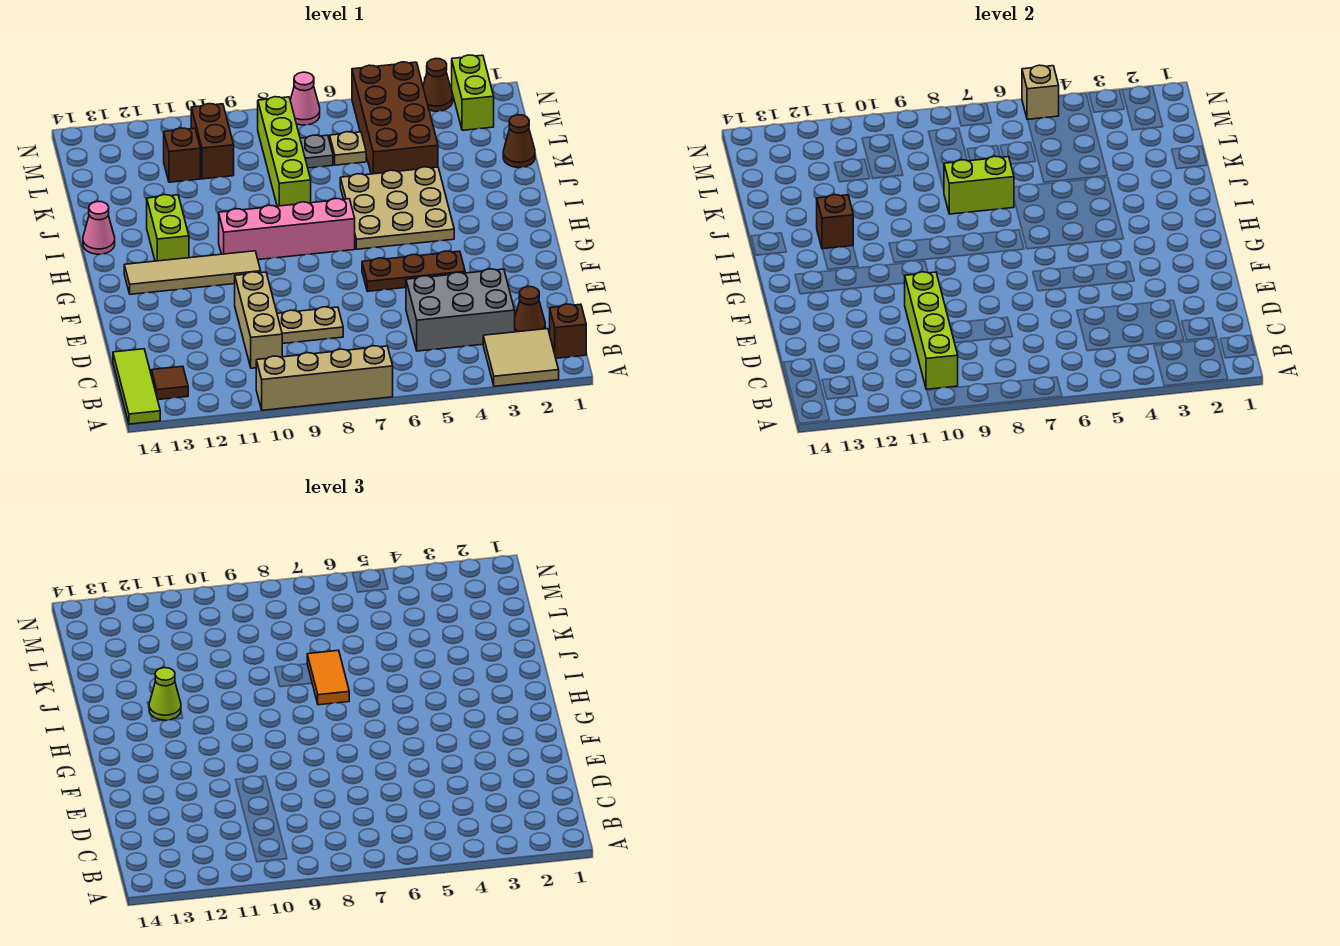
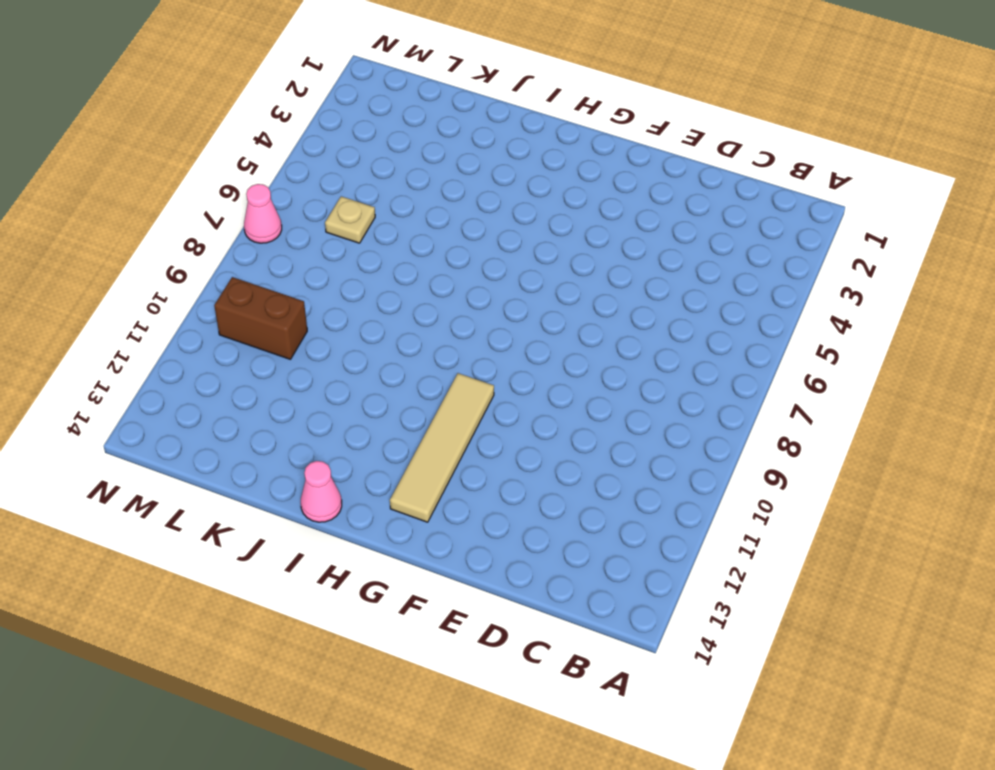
none -> tan 2x2 tile [483,329,559,386]
none -> tan 1x4 brick [256,346,393,410]
none -> lime 1x3 tile [113,349,160,424]
none -> brown 1x1 brick [550,304,586,358]

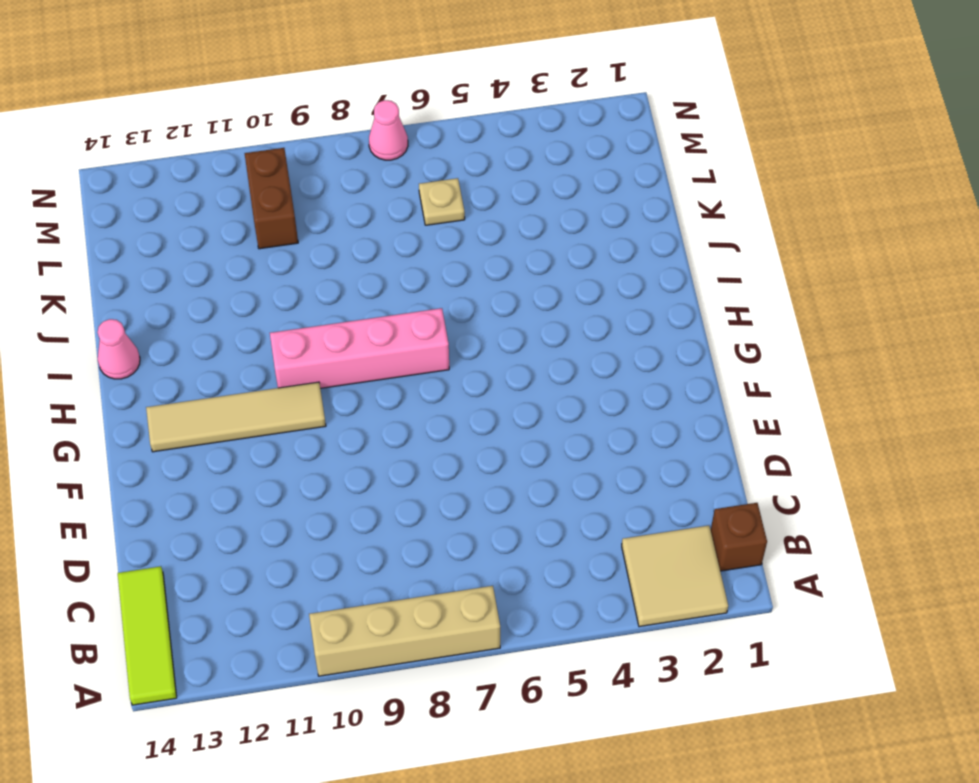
none -> brown 1x1 tile [151,366,188,400]
none -> brown 1x1 cone [515,287,545,332]
none -> grey 2x3 brick [406,269,515,351]
none -> tan 1x3 brick [235,272,282,368]

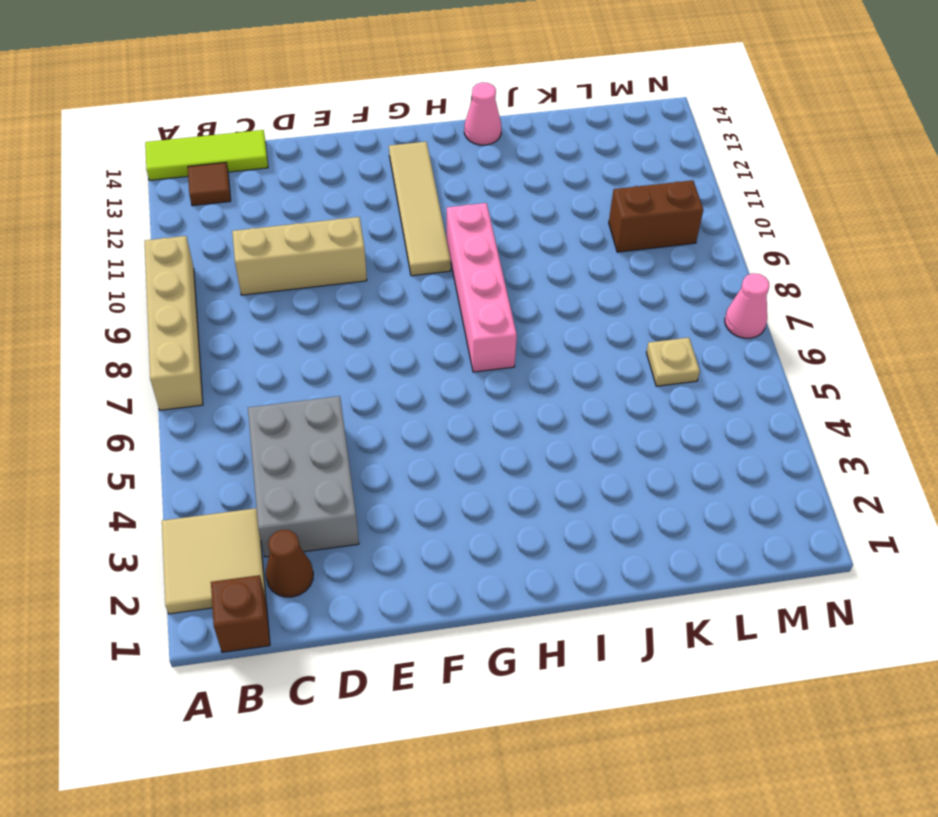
none -> tan 1x2 plate [277,307,343,344]
none -> brown 1x3 plate [362,251,465,291]
none -> tan 3x3 plate [340,167,454,249]
none -> lime 1x2 brick [147,195,189,261]

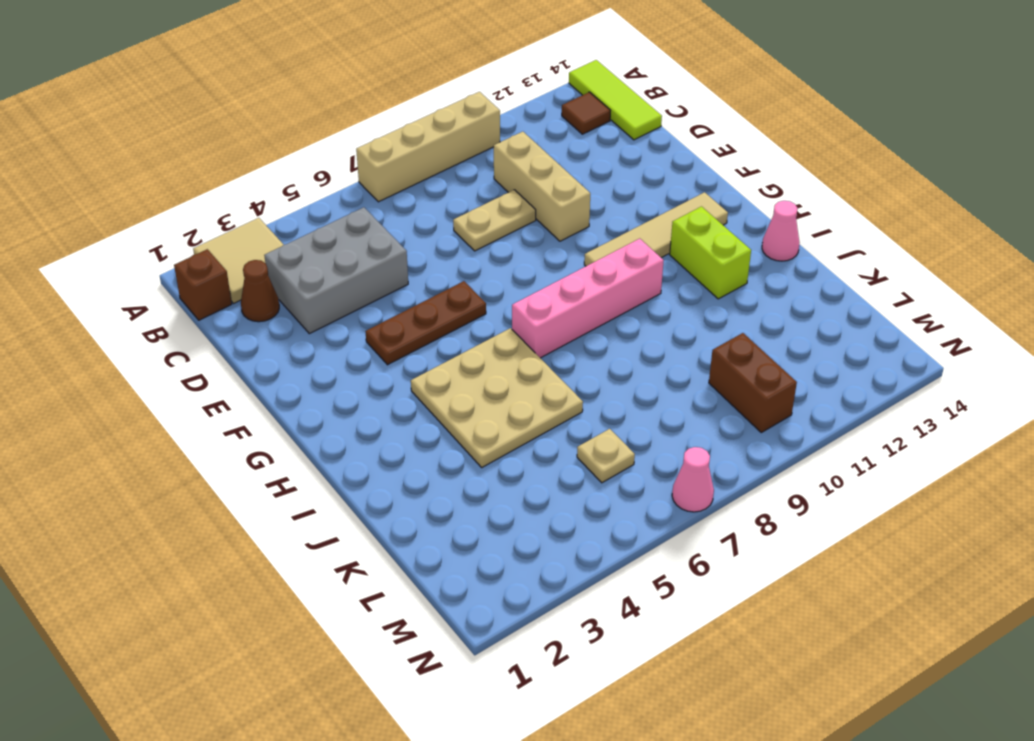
none -> lime 1x4 brick [258,97,311,206]
none -> brown 1x1 cone [503,115,535,168]
none -> brown 2x4 brick [352,62,438,174]
none -> grey 1x1 plate [300,135,333,168]

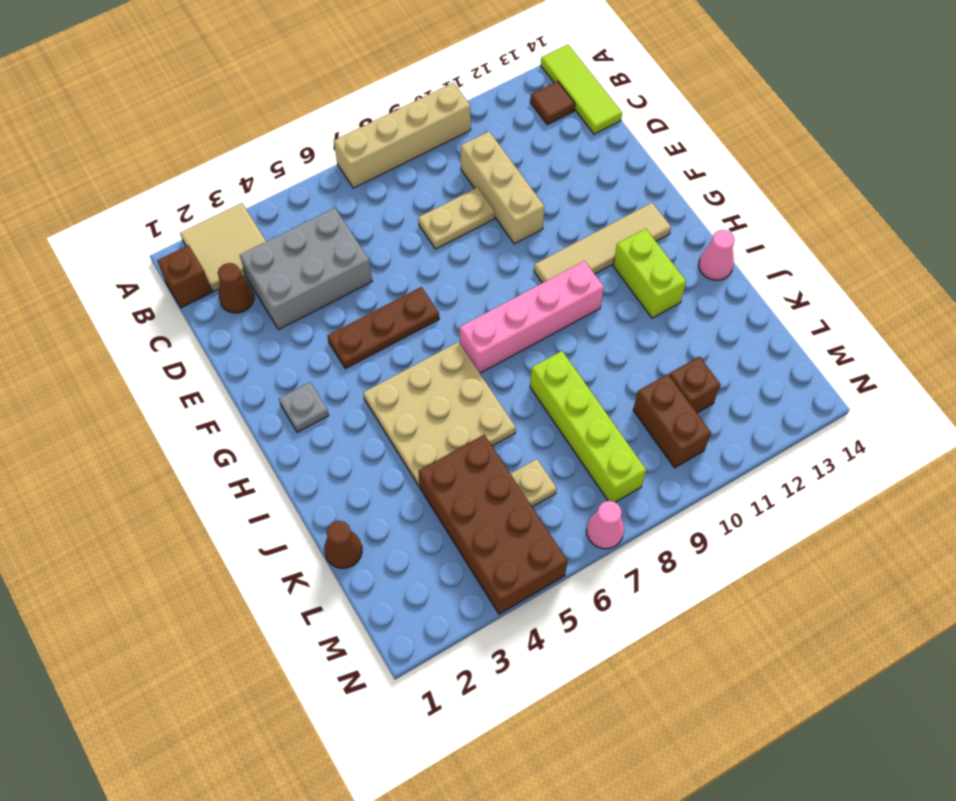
grey 1x1 plate [279,382,329,432] -> grey 1x1 plate moved to [300,135,333,168]
none -> lime 1x2 brick [452,55,494,130]
none -> brown 1x1 cone [423,59,453,111]
none -> lime 1x4 brick [905,272,958,389]
none -> brown 1x1 brick [817,195,853,249]

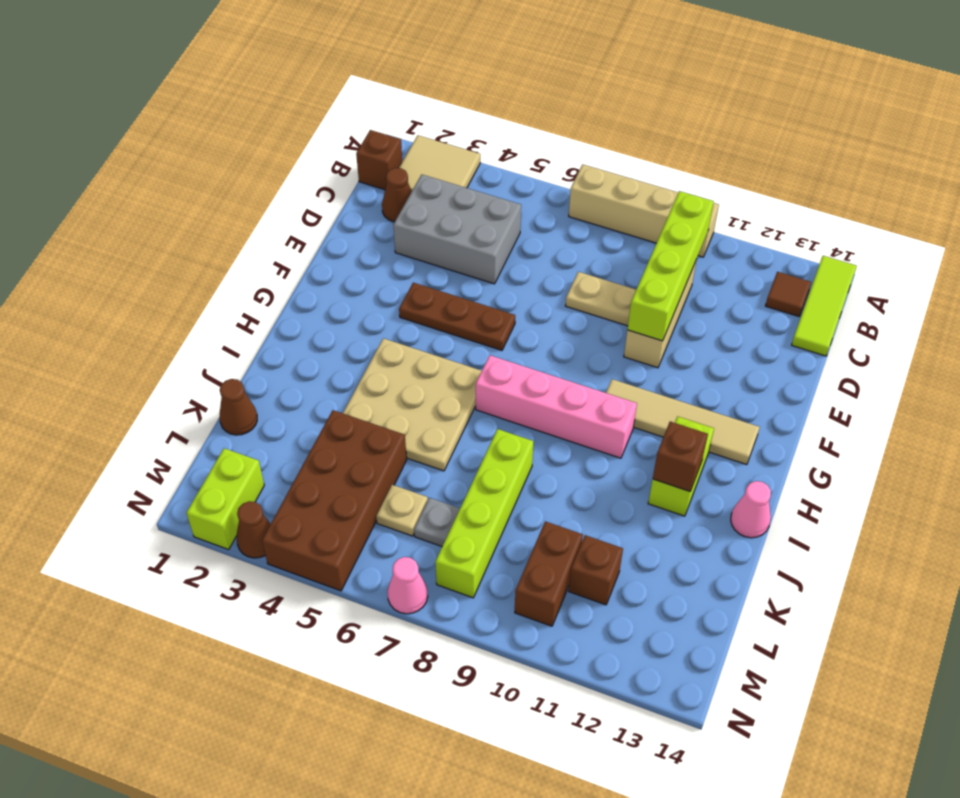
none -> lime 1x2 brick [944,156,1014,214]
none -> tan 1x1 brick [1022,65,1059,120]
none -> orange 1x2 tile [307,650,349,705]
none -> lime 1x1 cone [149,668,181,720]

